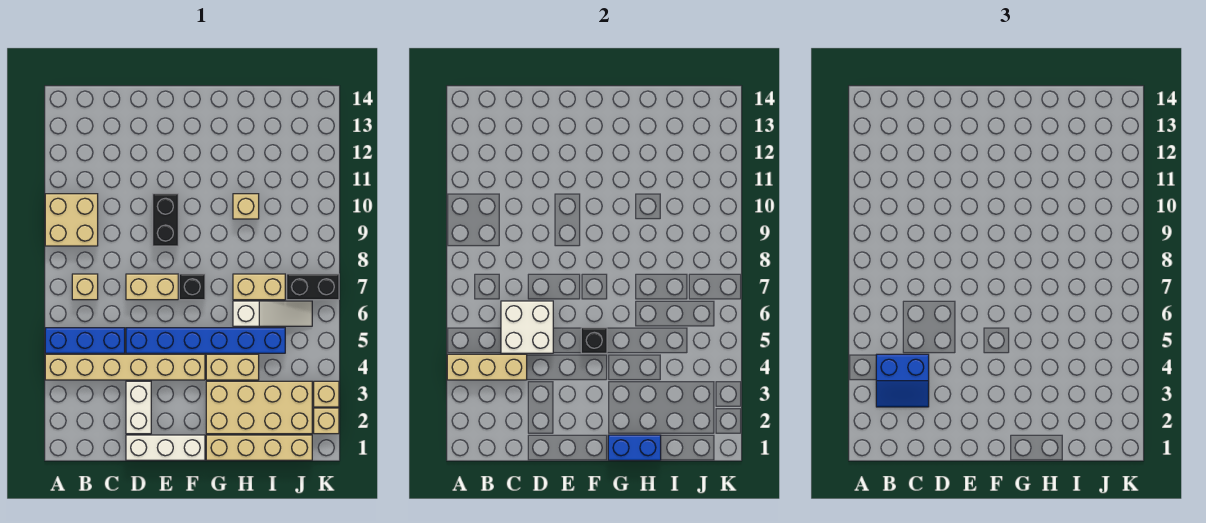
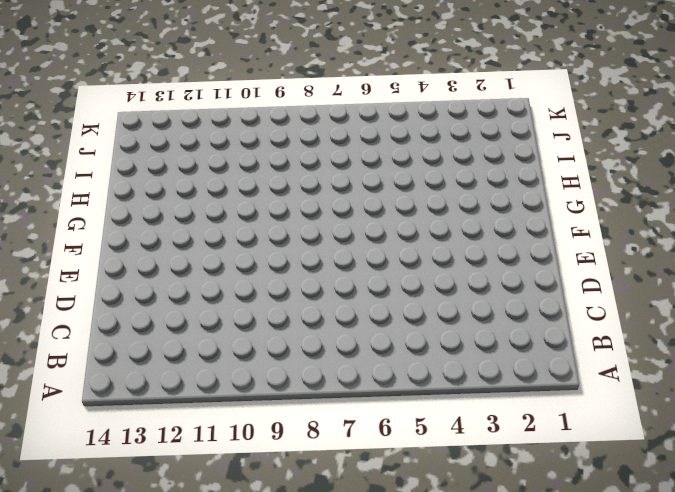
none -> tan 1x6 brick [45,354,205,380]
none -> blue 1x3 brick [45,328,125,353]
none -> tan 2x2 brick [45,194,98,246]

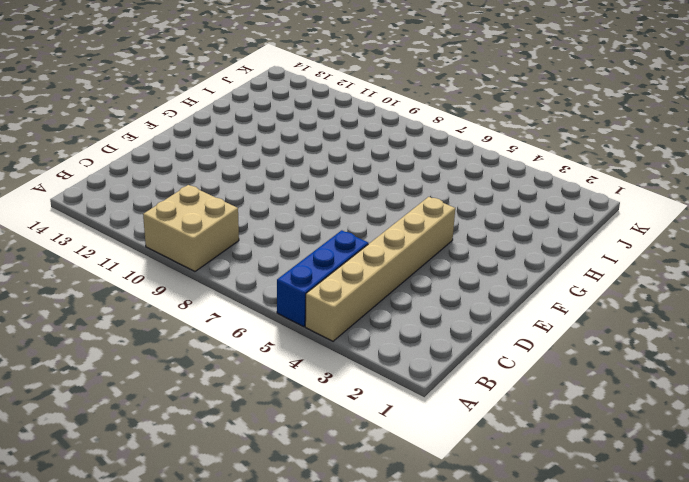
none -> tan 1x1 brick [72,274,98,300]
none -> white 1x3 brick [126,435,205,460]
none -> white 1x2 brick [126,381,151,434]

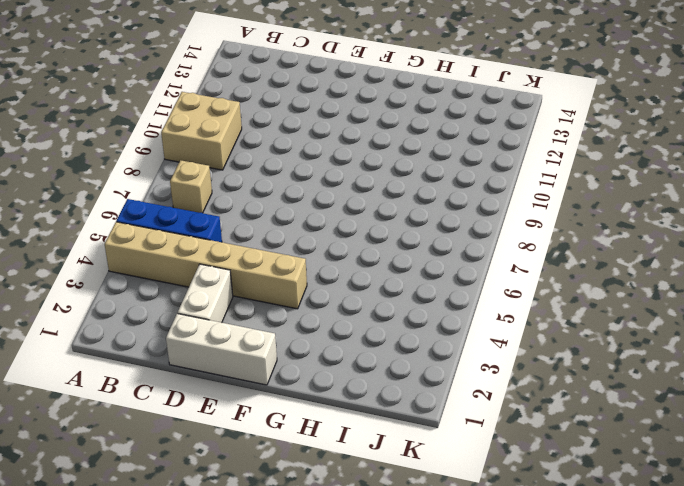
none -> blue 1x6 brick [126,328,285,353]
none -> tan 1x2 brick [126,274,178,300]
none -> black 1x2 brick [153,194,178,246]

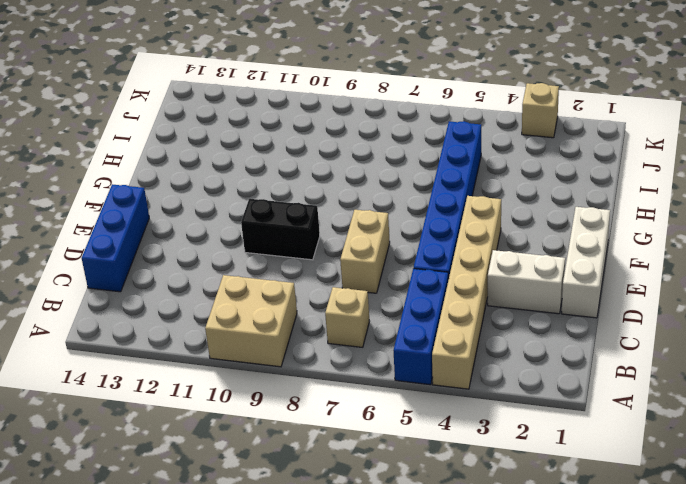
blue 1x3 brick [82,184,149,292] -> none
none -> black 1x1 brick [179,274,205,300]
none -> tan 1x4 brick [206,435,312,460]
none -> tan 2x4 brick [206,381,312,434]

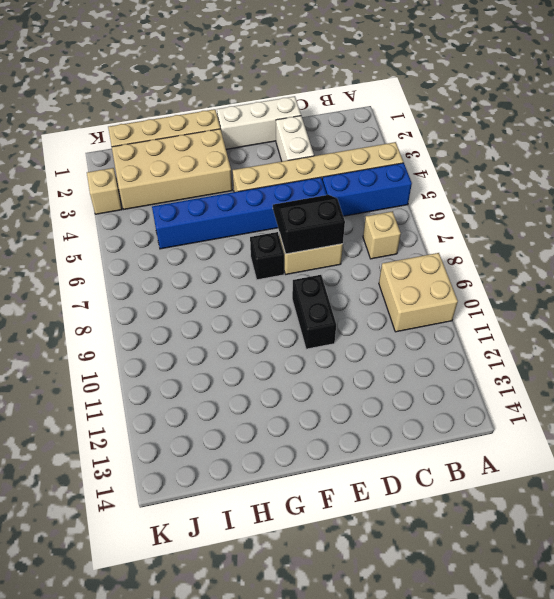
black 2x2 slope [273,195,345,254] -> white 2x2 brick [501,301,553,353]
none -> tan 1x2 brick [206,354,259,380]
none -> white 1x3 slope [233,301,312,326]
none -> tan 1x2 brick [233,274,285,300]

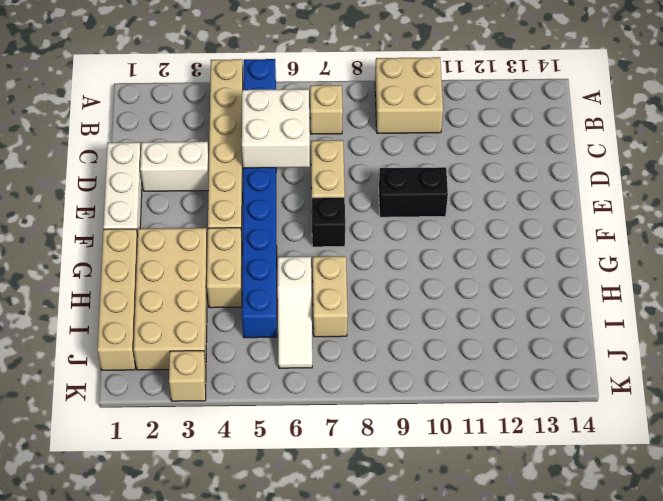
none -> tan 1x1 brick [233,194,259,219]
none -> black 1x2 brick [287,274,339,300]
none -> tan 1x1 brick [314,408,339,434]

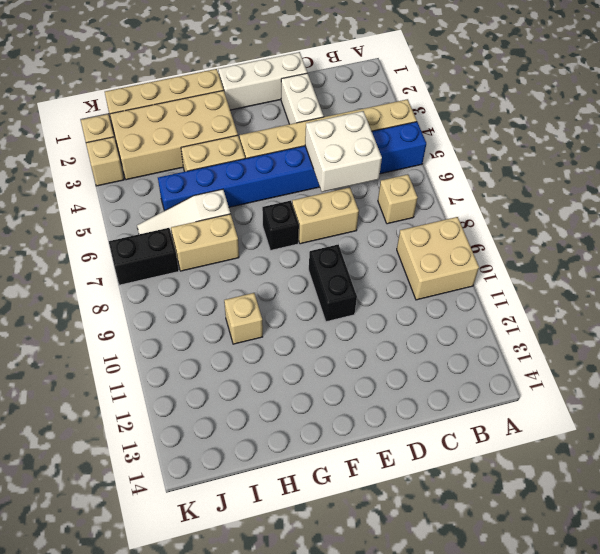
none -> tan 1x3 brick [447,354,527,380]
none -> black 1x1 brick [581,328,607,353]
none -> blue 1x2 brick [608,435,661,460]

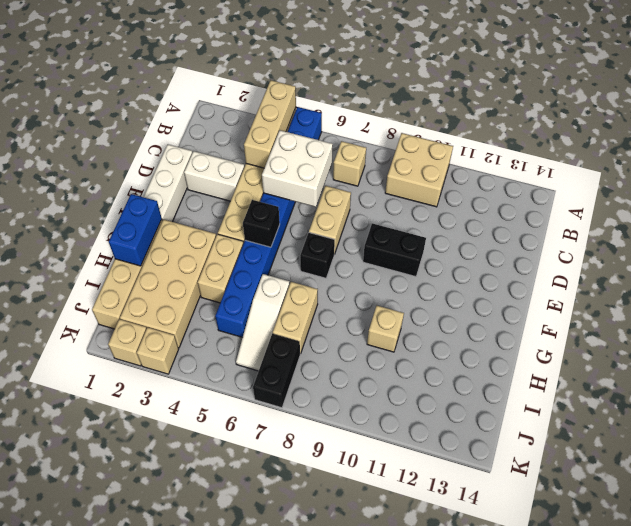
none -> blue 2x2 slope [876,354,929,407]

